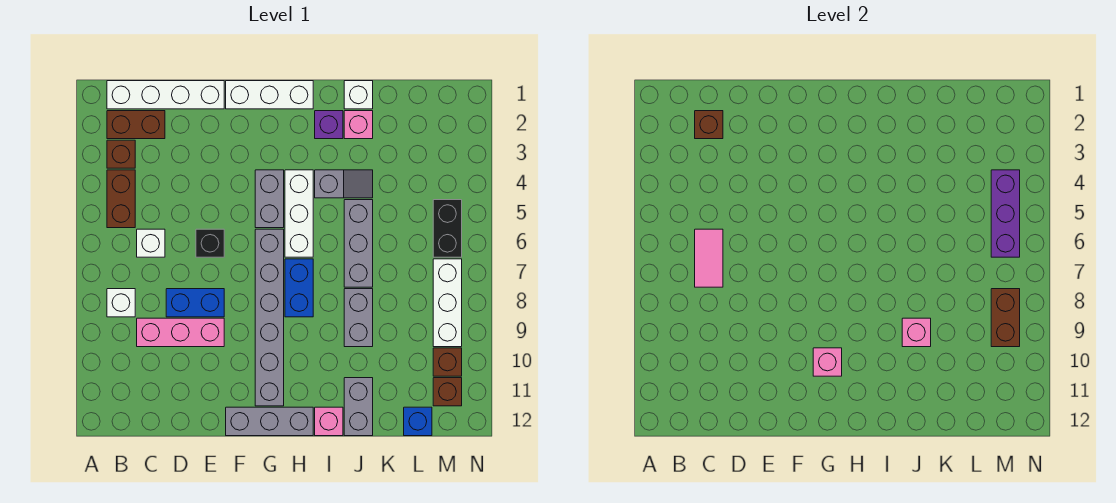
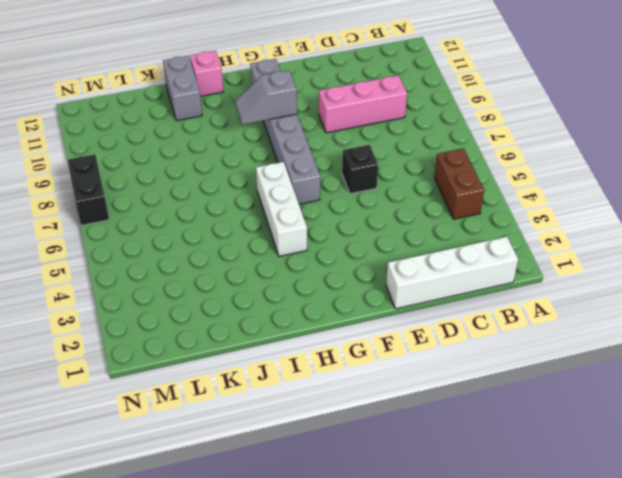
grey 1x2 slope [235,71,297,125] -> grey 1x2 slope moved to [315,170,373,198]
black 1x2 brick [67,154,109,226] -> black 1x2 brick moved to [433,200,462,257]
none -> brown 1x2 brick [107,111,165,139]
none -> brown 1x1 brick [107,140,135,168]
none -> white 1x1 brick [107,289,135,317]
none -> white 1x1 brick [137,229,165,257]

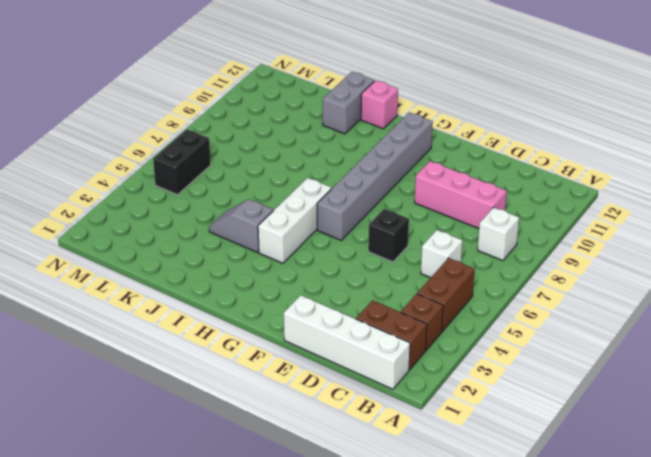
none -> blue 1x2 brick [166,289,224,317]
none -> white 1x3 brick [226,81,313,109]
none -> grey 1x3 brick [226,407,313,436]
none -> grey 1x2 brick [255,170,284,228]

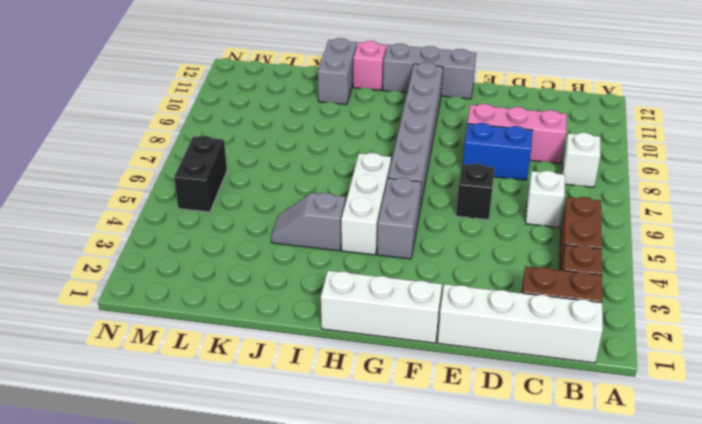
none -> blue 1x2 brick [285,259,313,317]
none -> purple 1x1 brick [315,111,343,139]
none -> white 1x1 brick [344,81,373,109]
none -> pink 1x1 brick [344,111,373,139]

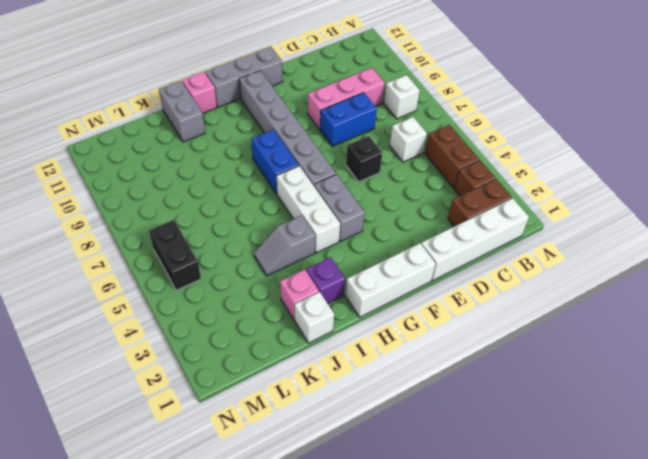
none -> grey 1x3 brick [344,200,373,287]
none -> grey 1x2 brick [344,289,373,347]
none -> blue 1x1 brick [404,407,432,436]
none -> white 1x3 brick [433,259,462,347]

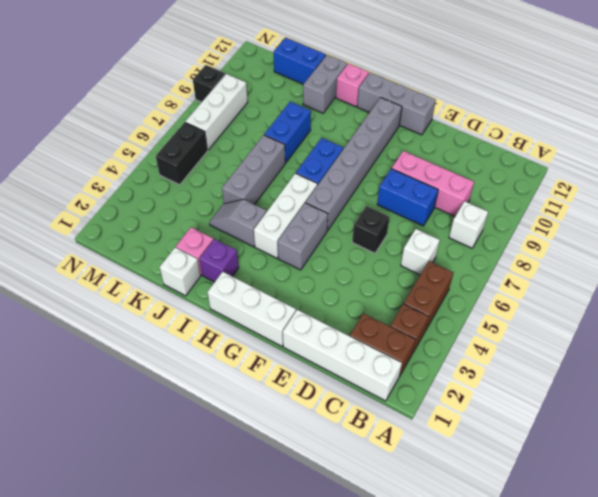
blue 1x2 brick [264,102,311,163] -> grey 1x2 brick [344,289,373,347]
blue 1x2 brick [274,37,326,84] -> blue 1x1 brick [404,407,432,436]
black 1x1 brick [193,65,225,102] -> none
none -> brown 1x1 brick [433,348,462,376]
none -> brown 1x1 brick [433,378,462,406]
none -> brown 1x1 brick [695,111,723,139]
none -> pink 1x2 tile [695,229,723,287]

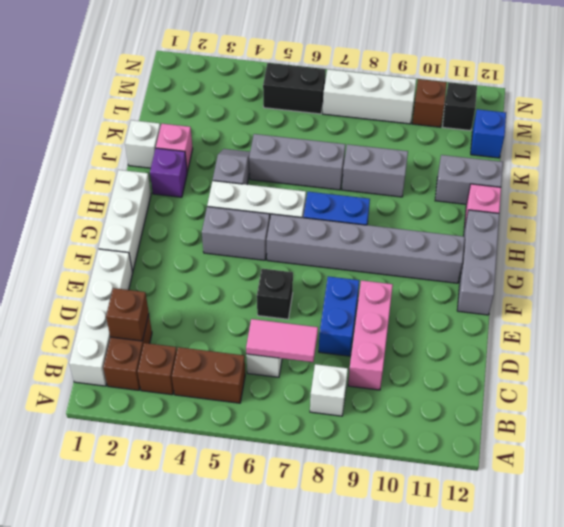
black 1x1 brick [442,82,477,131] -> brown 1x1 brick [433,378,462,406]
none -> pink 1x1 brick [813,348,842,376]
none -> pink 1x1 brick [902,318,931,347]
none -> purple 1x3 brick [991,170,1020,257]
none -> brown 1x2 brick [991,289,1020,347]

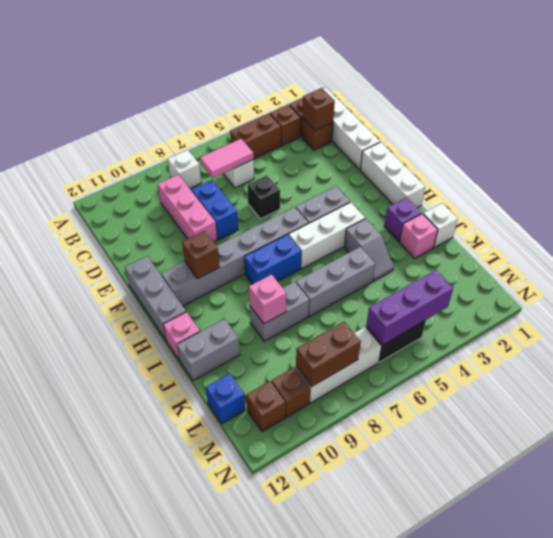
brown 1x1 brick [182,231,220,279] -> pink 1x1 brick [813,348,842,376]

